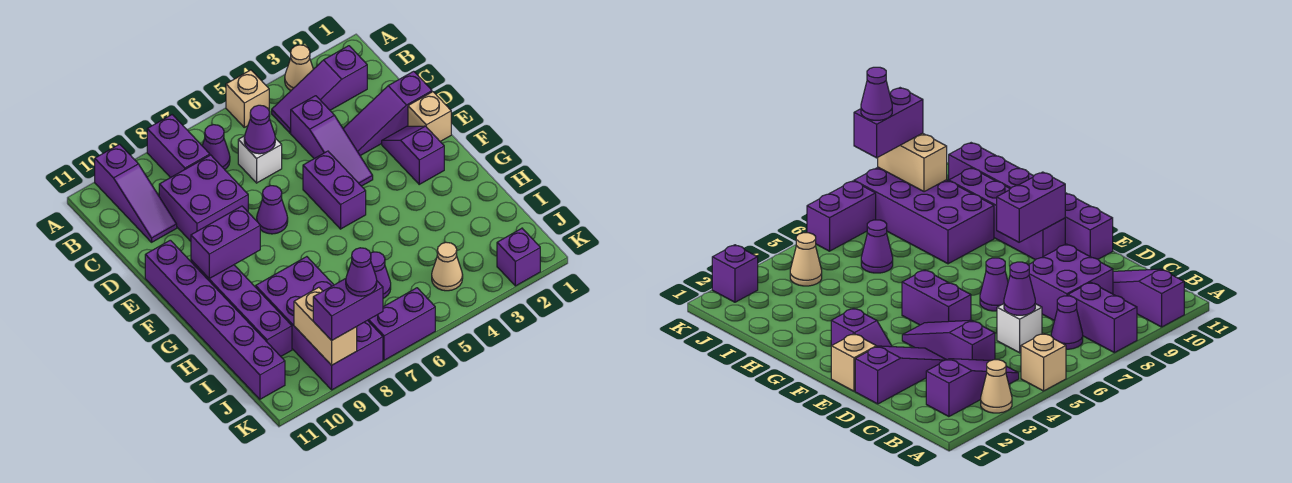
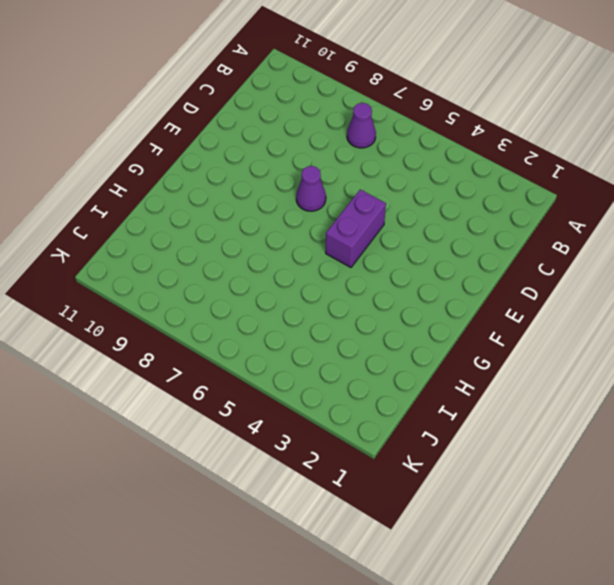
none -> tan 1x1 cone [285,45,313,91]
none -> tan 1x1 brick [226,70,269,127]
none -> purple 1x2 brick [147,115,210,178]

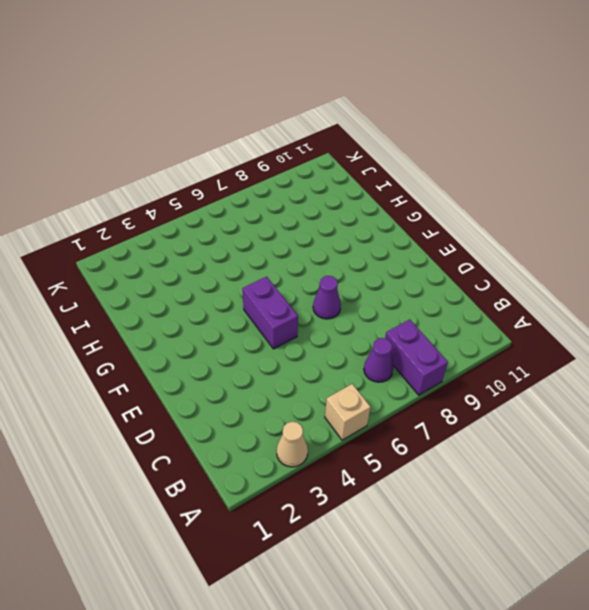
none -> purple 1x3 slope [95,144,177,242]
none -> purple 1x3 slope [272,46,367,133]
none -> purple 1x3 slope [291,96,373,186]

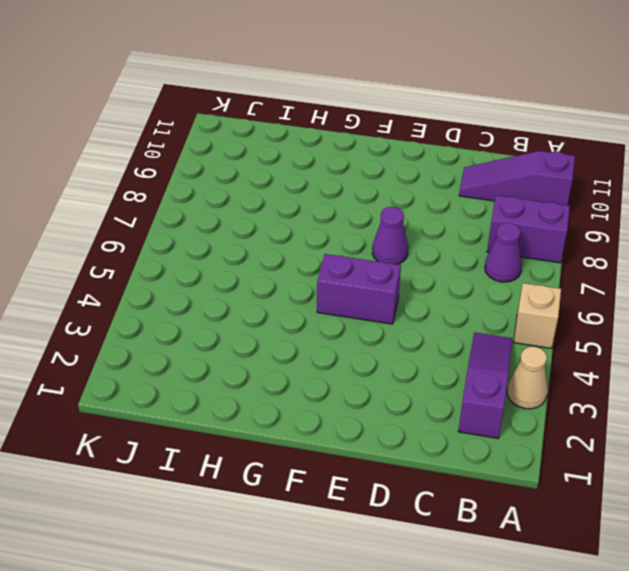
none -> purple 1x3 slope [291,96,373,186]
none -> white 1x1 brick [238,136,282,183]
none -> purple 2x2 brick [159,155,248,241]

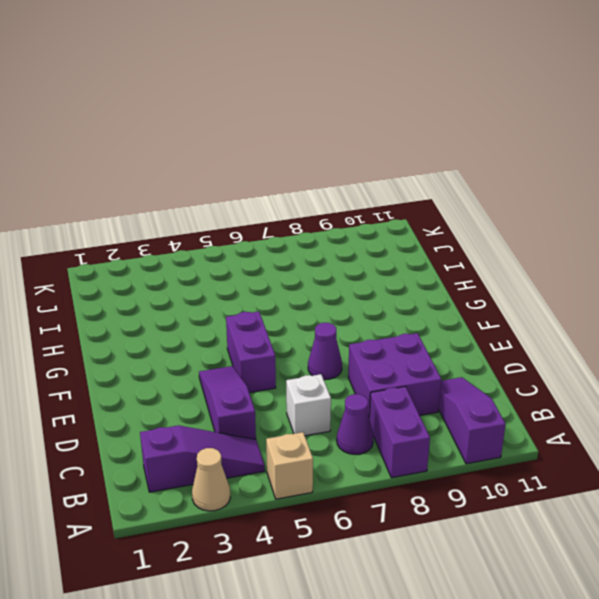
none -> purple 1x3 slope [343,71,432,156]
none -> tan 1x1 brick [408,92,451,141]
none -> purple 1x2 slope [382,126,444,184]

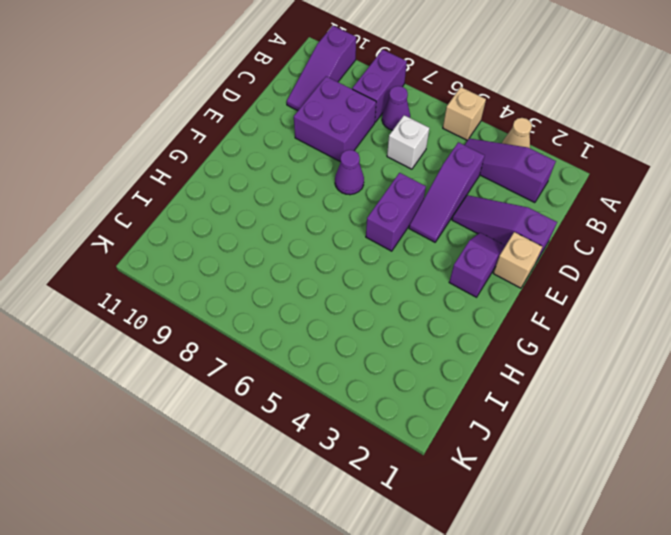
none -> purple 1x6 brick [145,240,285,399]
none -> purple 1x4 brick [191,260,292,356]
none -> purple 2x4 brick [256,257,383,390]

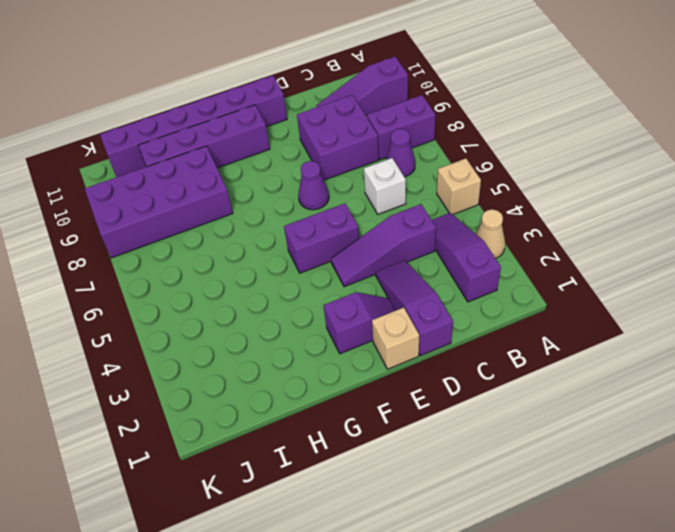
none -> purple 1x1 cone [370,252,391,298]
none -> tan 1x1 cone [432,242,463,291]
none -> purple 1x1 brick [497,228,540,286]

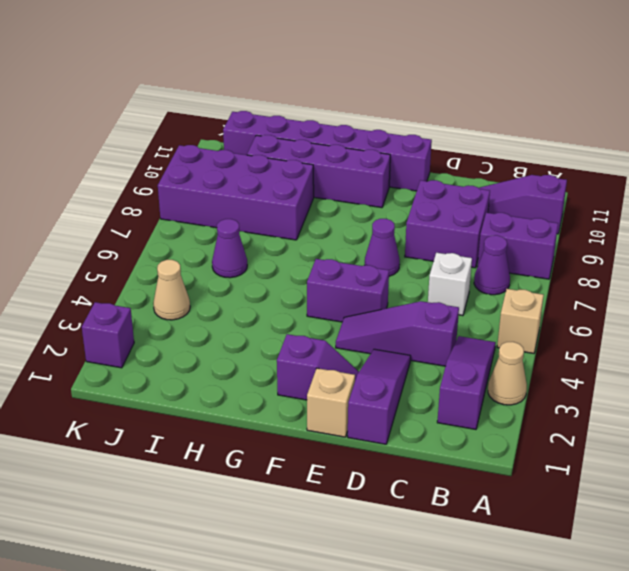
none -> purple 1x2 brick [368,288,435,360]
none -> purple 1x1 cone [244,105,275,154]
none -> purple 1x2 brick [191,206,260,278]

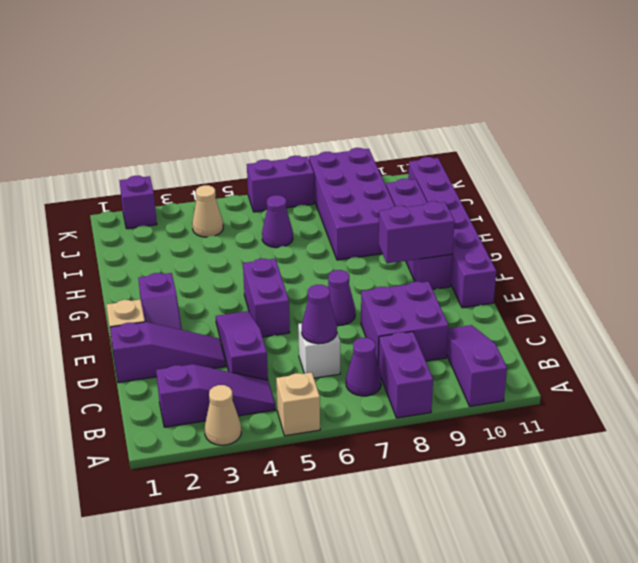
none -> tan 1x2 brick [294,287,357,365]
none -> purple 1x2 brick [313,279,383,340]
none -> purple 1x1 cone [346,248,377,296]

